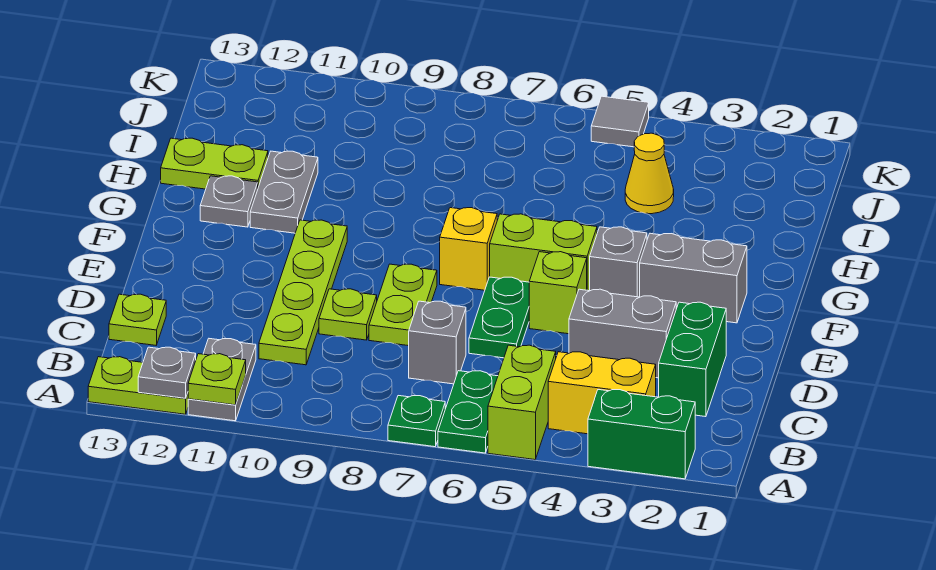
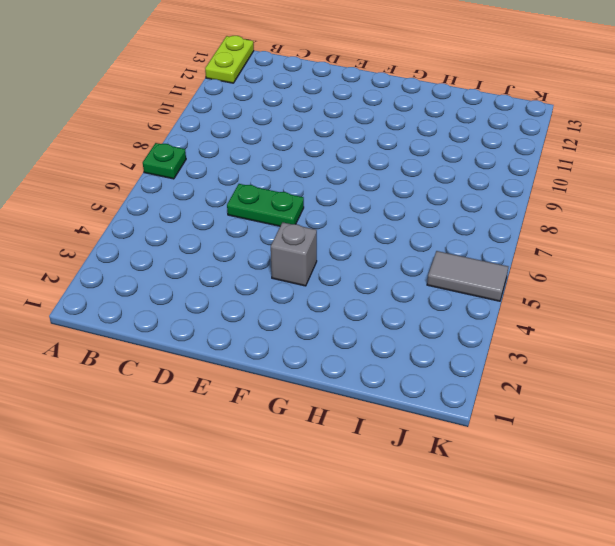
grey 1x2 tile [427,251,508,301] -> grey 1x1 tile [591,96,649,147]
none -> green 1x2 brick [588,390,695,479]
none -> lime 1x2 brick [488,345,556,460]
none -> green 1x2 plate [438,371,498,453]

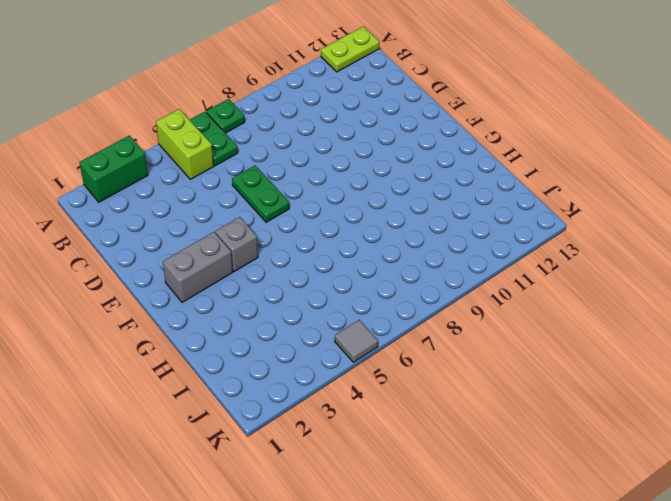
none -> grey 1x2 plate [188,339,256,421]
none -> yellow 1x2 brick [548,352,656,434]
none -> green 1x2 brick [659,302,726,417]

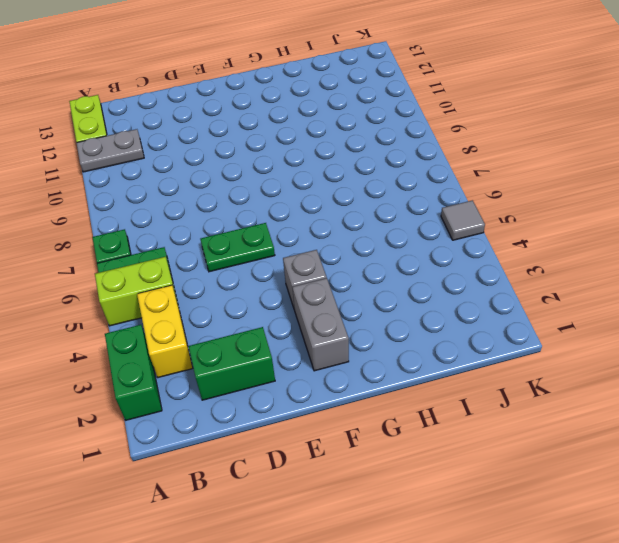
none -> grey 1x1 brick [409,301,466,384]
none -> lime 1x4 plate [259,220,347,365]
none -> lime 1x1 plate [109,294,166,345]

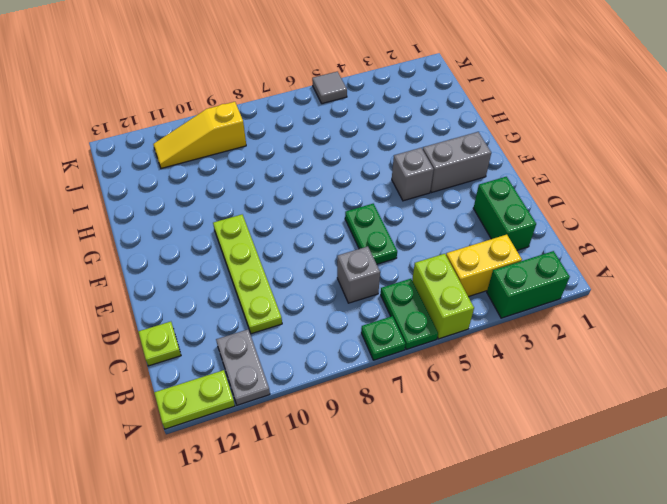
yellow 1x3 slope [153,102,246,169] -> none
none -> grey 1x2 brick [569,289,676,378]
none -> lime 1x2 plate [369,264,437,346]
none -> lime 1x1 plate [319,289,377,340]

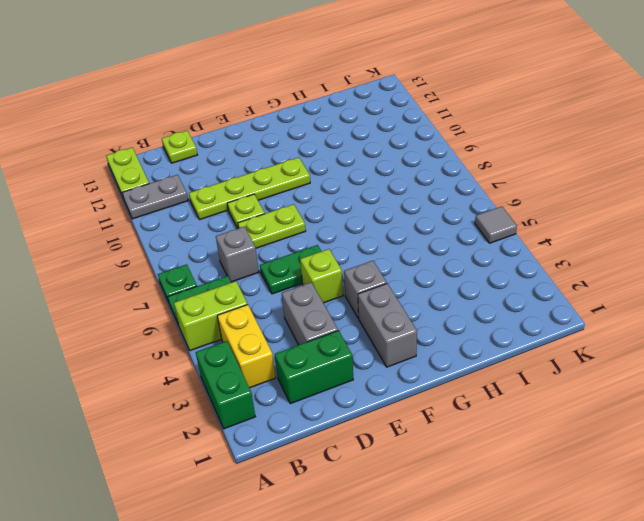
none -> lime 1x2 brick [490,214,597,291]
none -> yellow 1x1 brick [440,208,497,290]
none -> grey 1x2 plate [250,151,318,233]

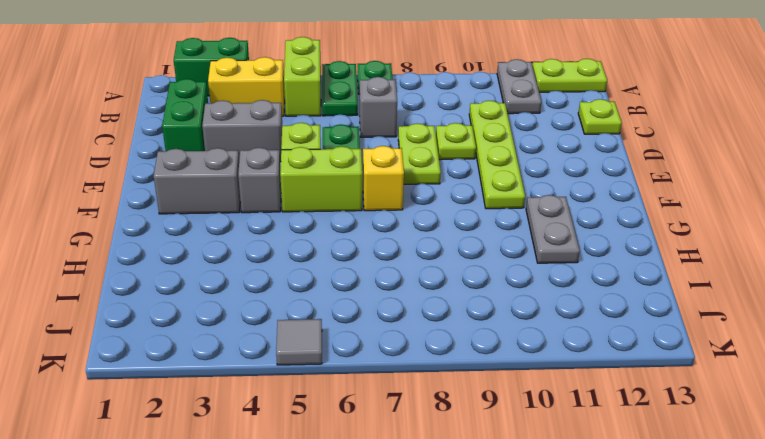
none -> grey 1x1 plate [200,176,258,227]
none -> lime 1x2 plate [161,138,268,189]
none -> yellow 1x1 cone [625,133,674,214]

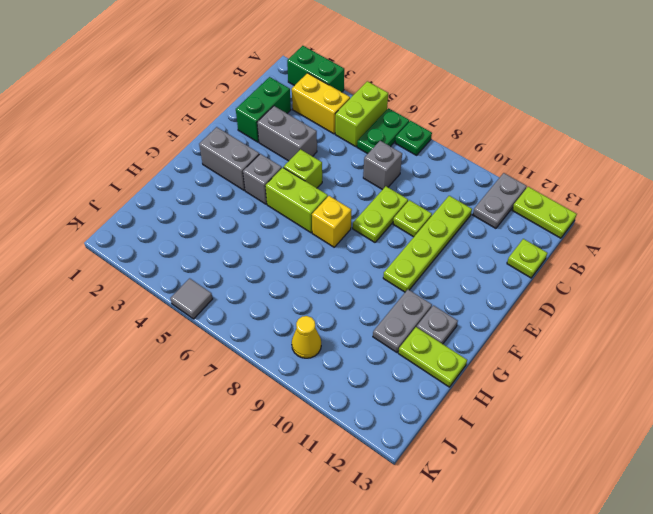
yellow 1x1 cone [292,316,321,358] -> yellow 1x1 cone moved to [625,133,674,214]
none -> green 1x2 plate [469,277,529,358]
none -> lime 1x1 plate [188,354,246,405]
none -> grey 1x1 plate [138,347,196,398]

